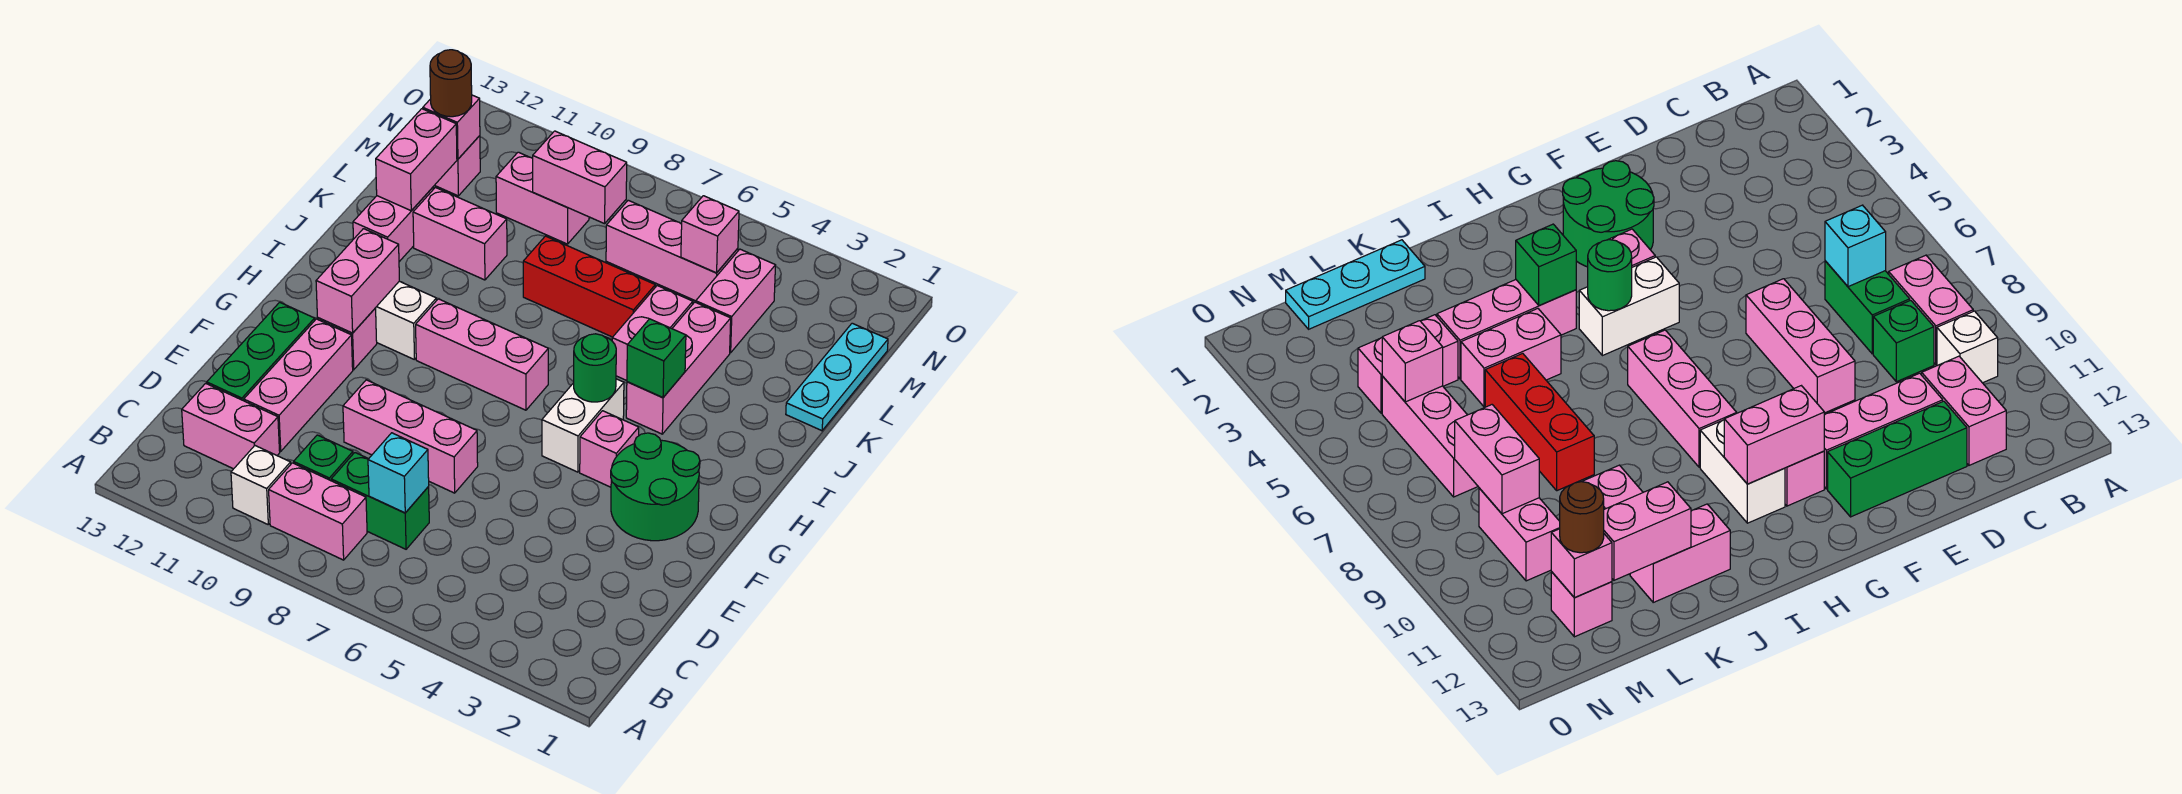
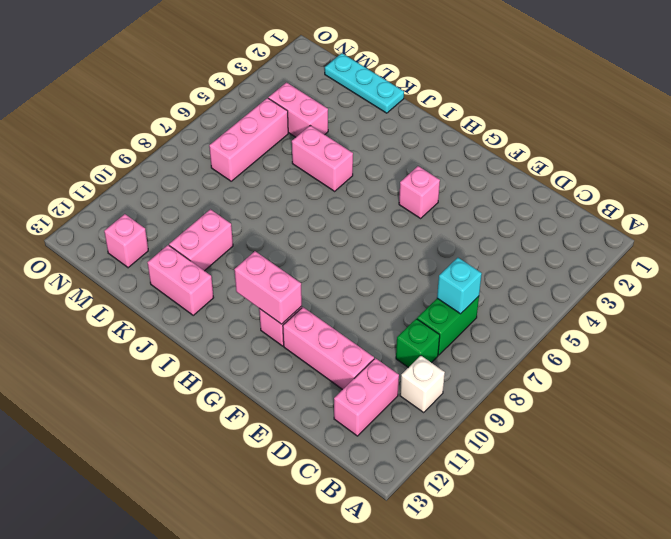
none -> pink 1x2 brick [269,463,367,560]
none -> green 1x3 brick [207,302,315,401]
none -> pink 1x3 brick [343,380,478,493]
none -> green 2x2 round brick [611,433,700,541]

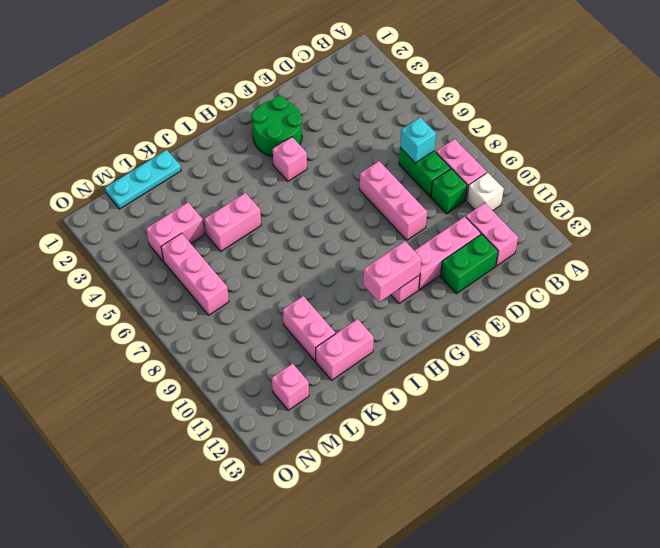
green 1x2 brick [440,234,498,294] -> green 1x3 brick [207,302,315,401]
none -> white 1x2 brick [542,379,624,472]
none -> pink 1x3 brick [416,299,548,410]
none -> white 1x2 brick [376,281,436,360]
none -> pink 1x3 brick [626,302,731,434]

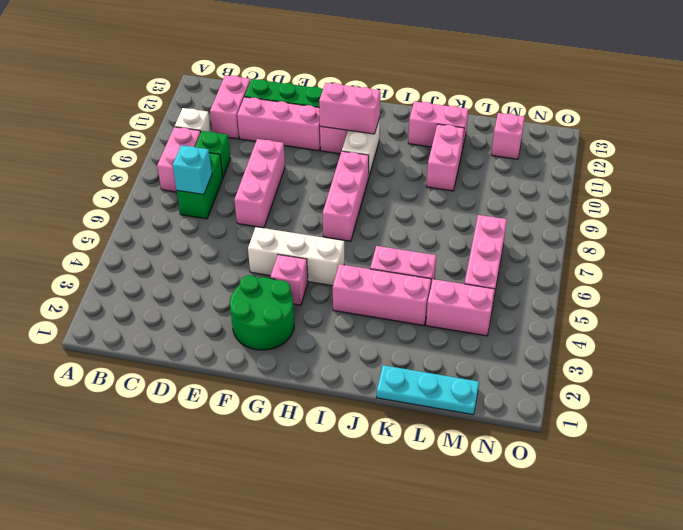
white 1x3 brick [248,227,344,286] -> white 1x2 brick [542,379,624,472]
none -> red 1x3 brick [523,236,655,337]
none -> pink 1x2 brick [496,152,589,244]
none -> green 1x1 round brick [574,334,616,402]
none -> green 1x1 brick [627,319,686,398]

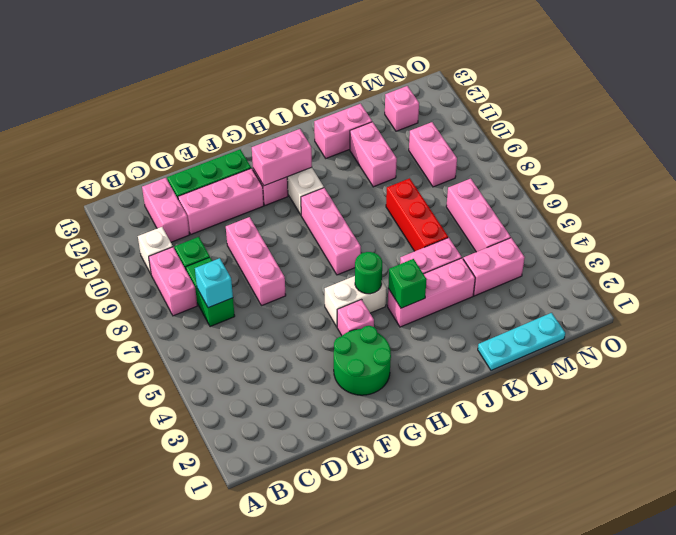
none -> pink 1x2 brick [376,109,457,211]
none -> pink 1x1 brick [681,196,739,273]
none -> pink 1x2 brick [532,131,627,224]
none -> pink 1x1 brick [423,95,480,159]

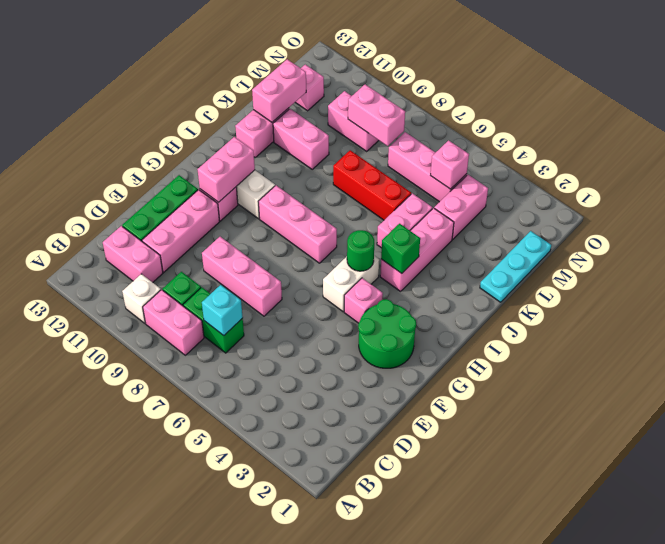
none -> pink 1x1 brick [423,95,480,159]
none -> brown 1x1 round brick [430,50,472,117]

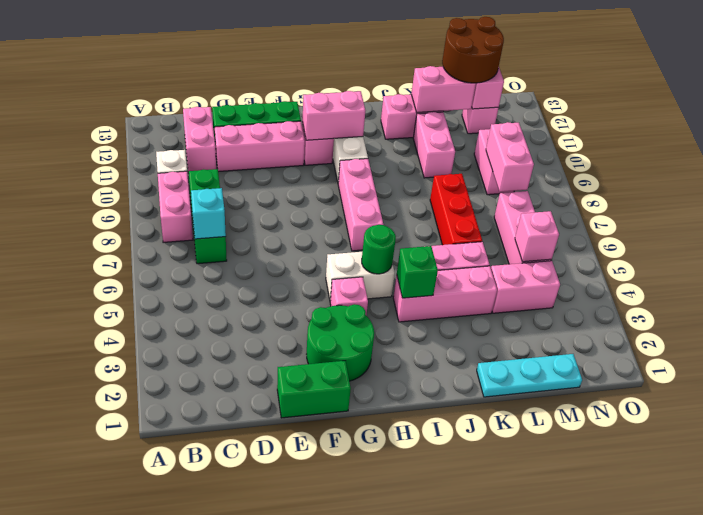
green 1x2 brick [277,361,351,418] -> none
brown 2x2 round brick [442,17,504,83] -> brown 1x1 round brick [430,50,472,117]
none -> pink 1x3 brick [343,380,478,493]

